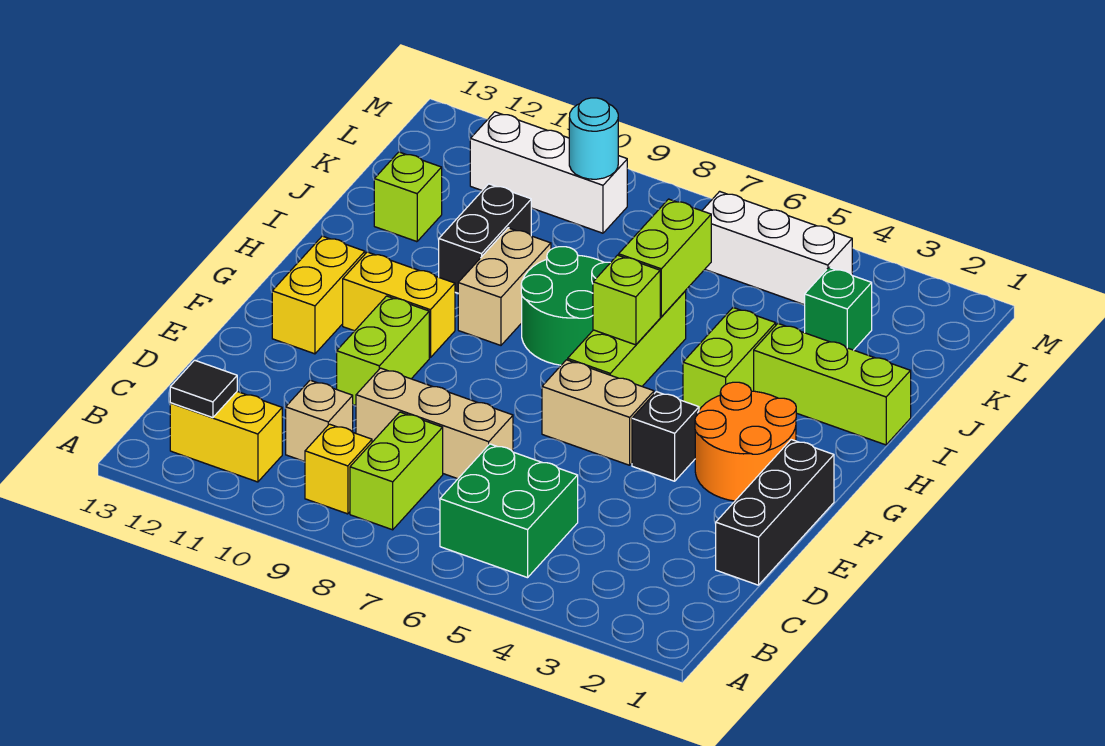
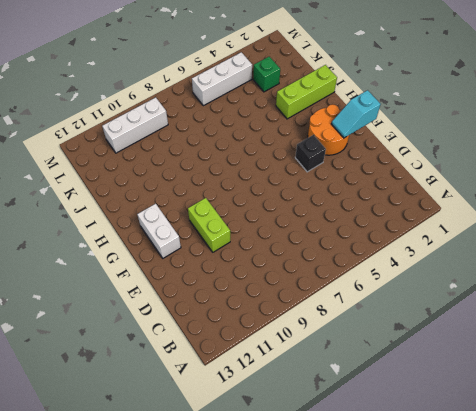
cyan 1x2 slope [331,90,381,138] -> none
white 1x2 brick [137,204,181,258] -> yellow 1x2 brick [272,236,365,354]
none -> green 2x2 brick [440,444,578,578]
none -> lime 1x2 brick [350,412,443,530]
none -> yellow 1x1 brick [305,424,372,514]

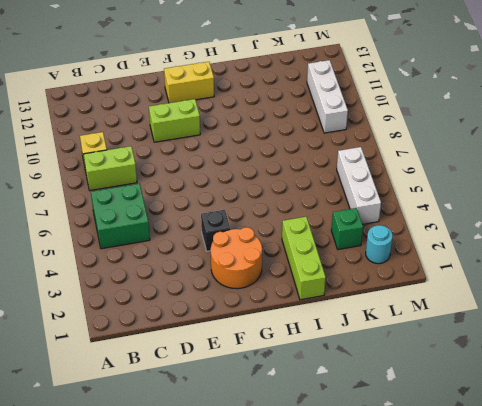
cyan 1x1 round brick [366,225,393,264] -> cyan 1x1 round brick moved to [569,98,618,179]
none -> yellow 1x2 brick [170,392,282,482]
none -> tan 1x1 brick [286,380,353,462]
none -> black 1x3 brick [716,440,834,585]

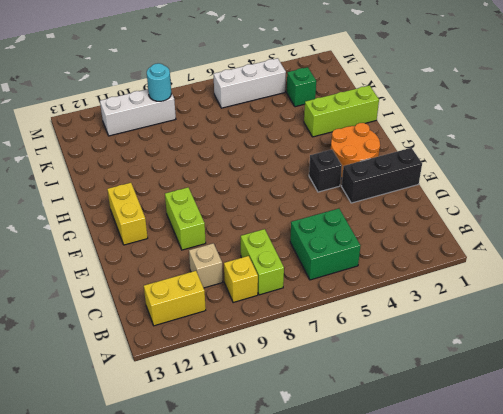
black 1x3 brick [342,148,422,203] -> black 1x3 brick turned to [716,440,834,585]
none -> tan 1x3 brick [356,368,513,479]
none -> tan 1x2 brick [542,360,654,465]
none -> lime 1x3 brick [568,291,686,386]

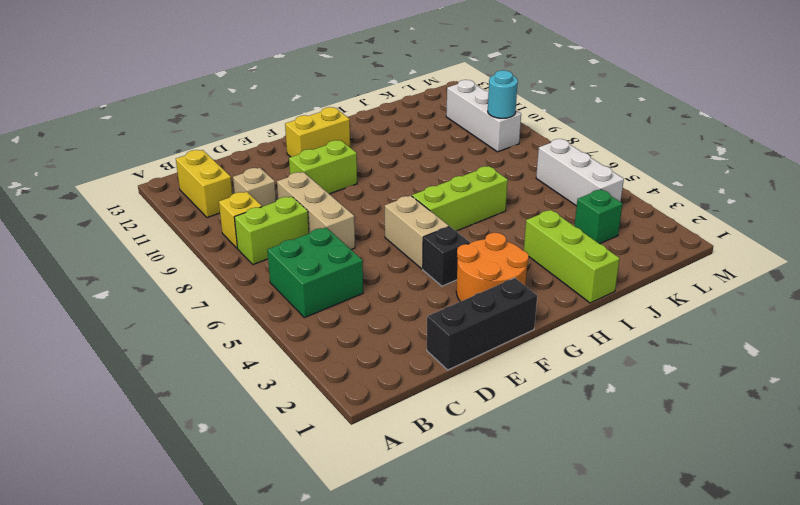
none -> yellow 1x2 brick [343,252,455,358]
none -> lime 1x2 brick [683,308,776,410]
none -> green 2x2 round brick [521,247,610,365]

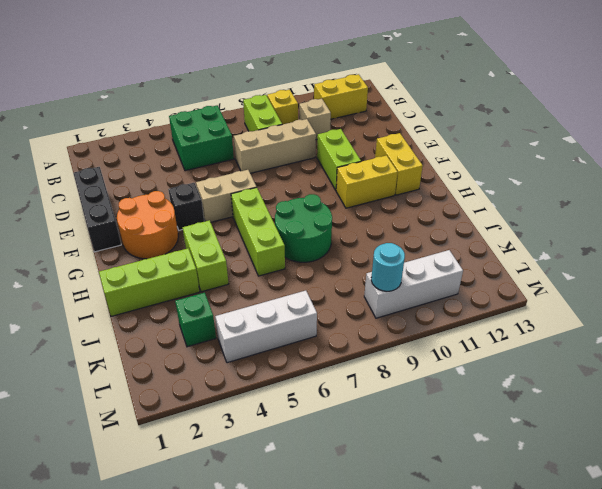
none -> tan 1x2 brick [458,228,551,345]
none -> black 1x2 brick [439,184,531,293]
none -> lime 1x1 brick [374,152,442,242]

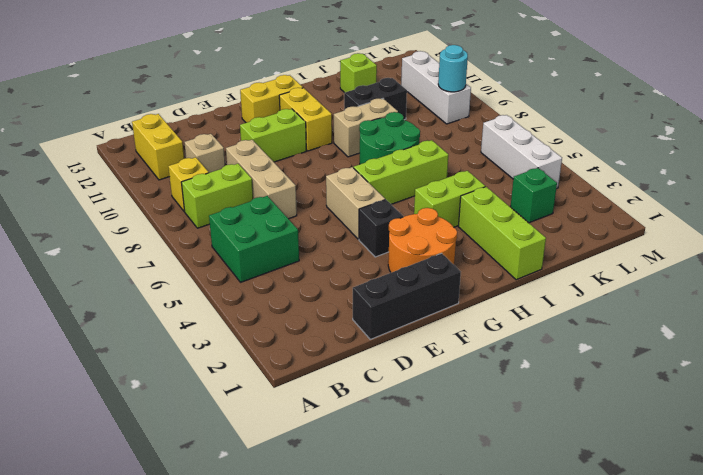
none -> black 1x1 tile [170,360,237,418]
none -> lime 1x1 brick [593,255,660,345]
none -> lime 1x2 brick [619,199,711,317]

